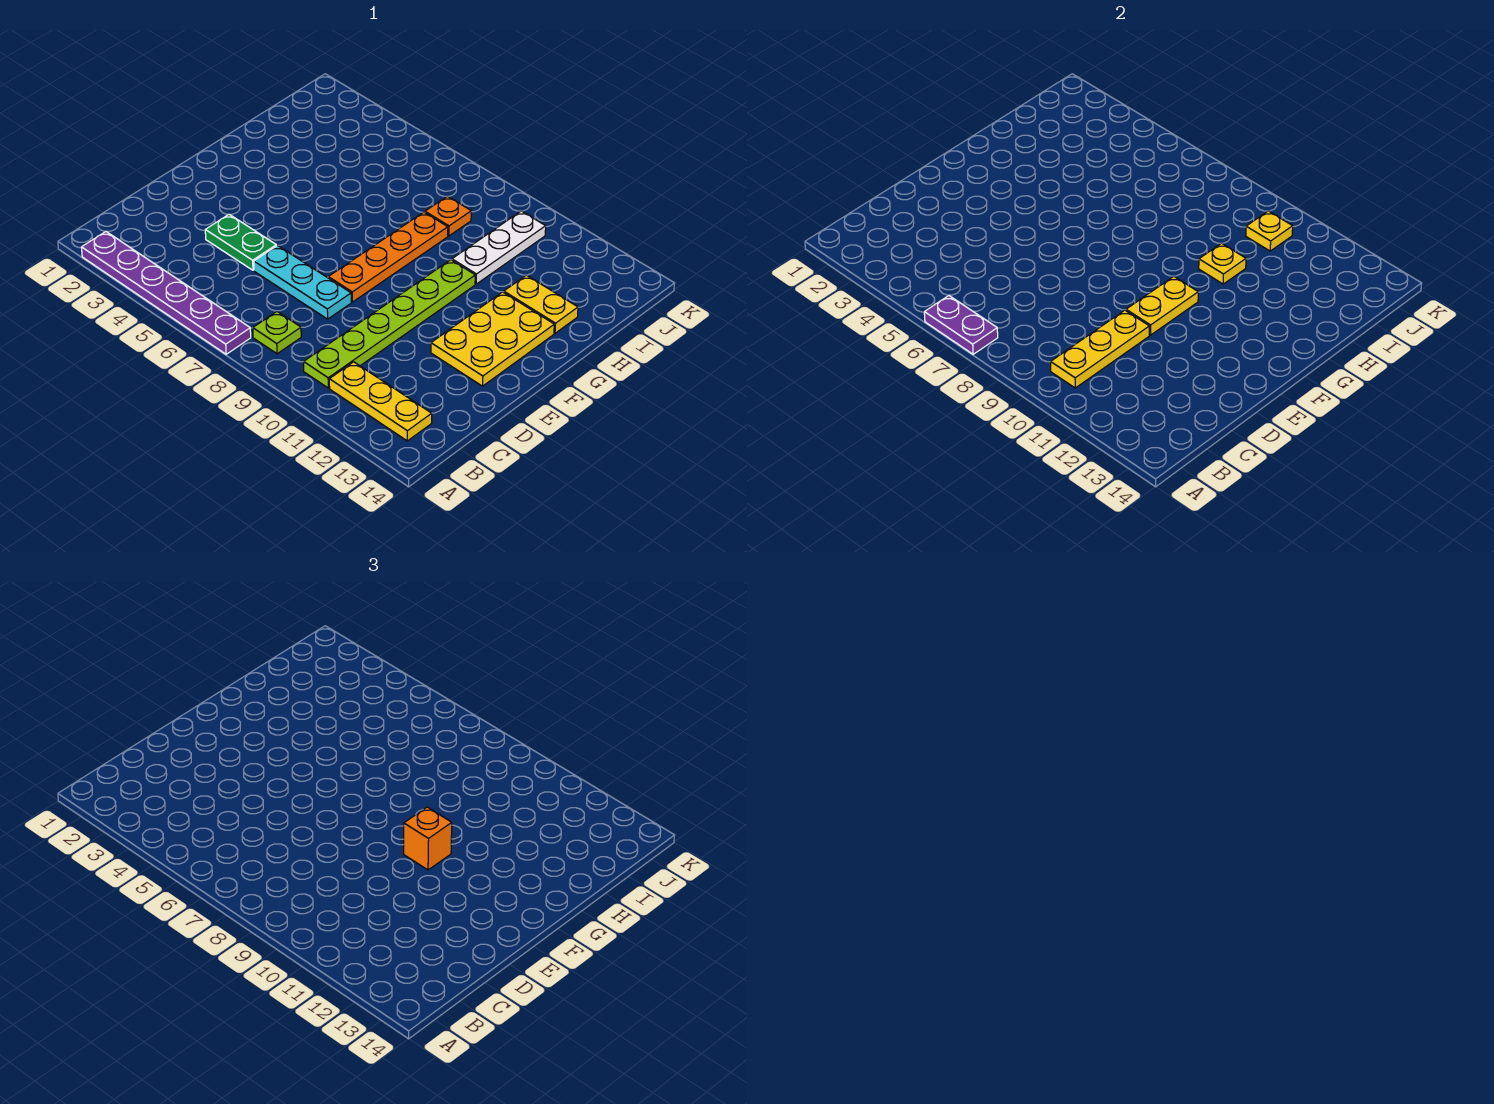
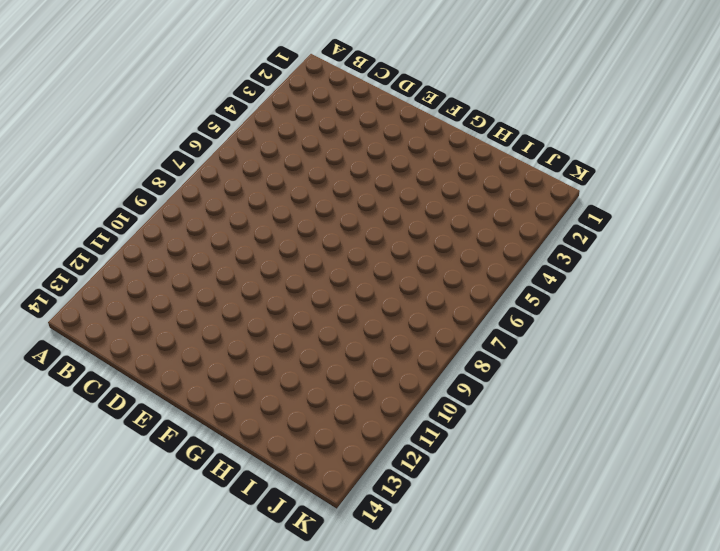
none -> purple 1x6 plate [81,232,251,354]
none -> lime 1x1 plate [253,312,301,354]
none -> lime 1x6 plate [304,260,475,388]

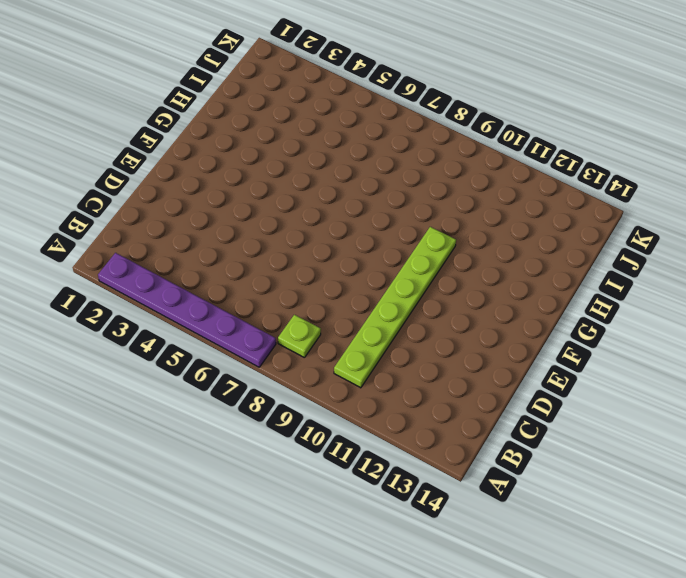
none -> yellow 1x3 plate [329,362,432,441]
none -> green 1x2 plate [205,214,276,270]
none -> cyan 1x3 plate [254,245,351,319]

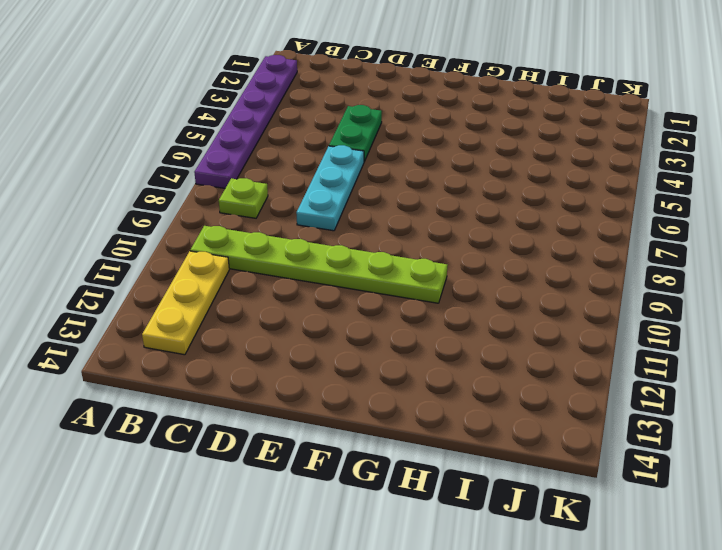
none -> orange 1x4 plate [328,212,448,302]
none -> yellow 2x3 plate [431,292,554,386]
none -> white 1x3 plate [452,211,546,284]

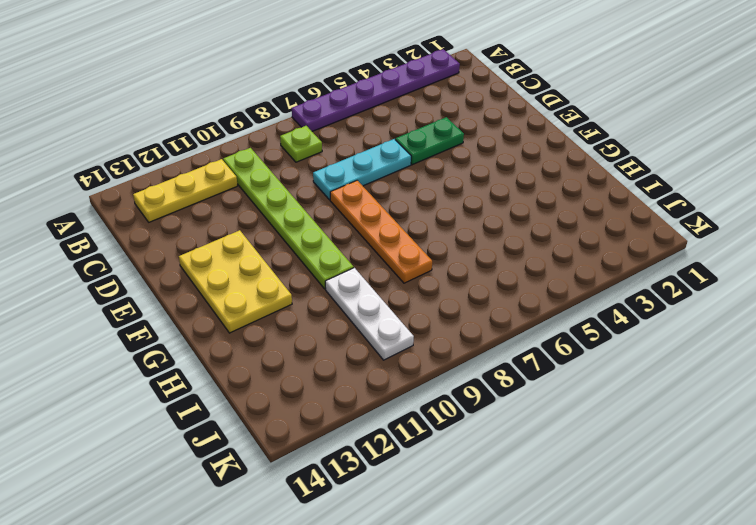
none -> yellow 1x2 plate [504,275,578,333]
none -> orange 1x1 plate [425,196,471,236]
none -> purple 1x2 plate [924,296,998,354]

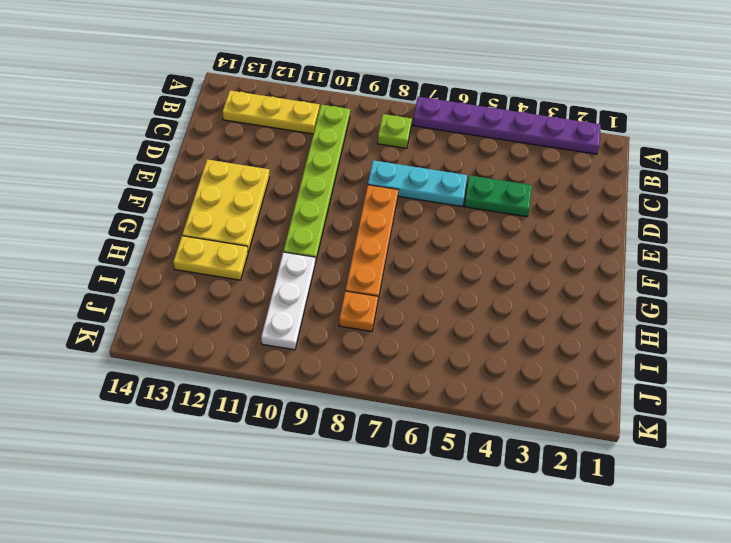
none -> purple 1x2 plate [924,296,998,354]
none -> yellow 1x3 plate [1051,310,1149,388]
none -> yellow 1x2 plate [1126,276,1198,335]

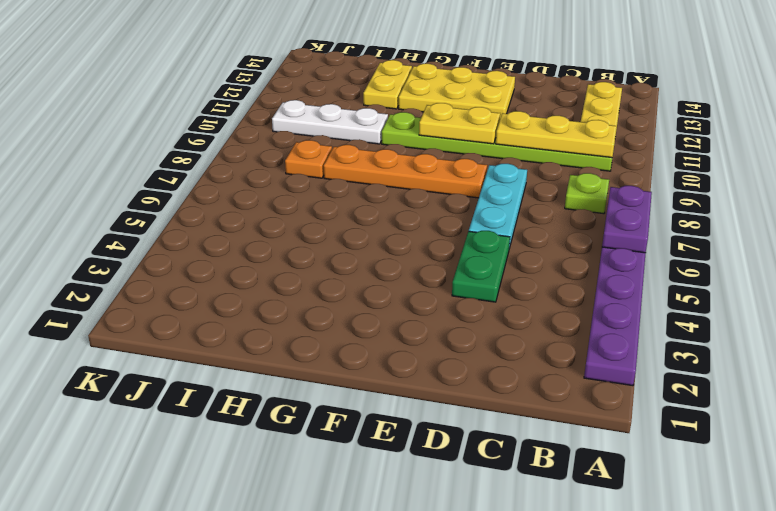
none -> yellow 1x1 plate [1199,243,1246,284]
none -> yellow 1x1 plate [1246,211,1293,251]
none -> orange 1x1 brick [404,807,452,870]

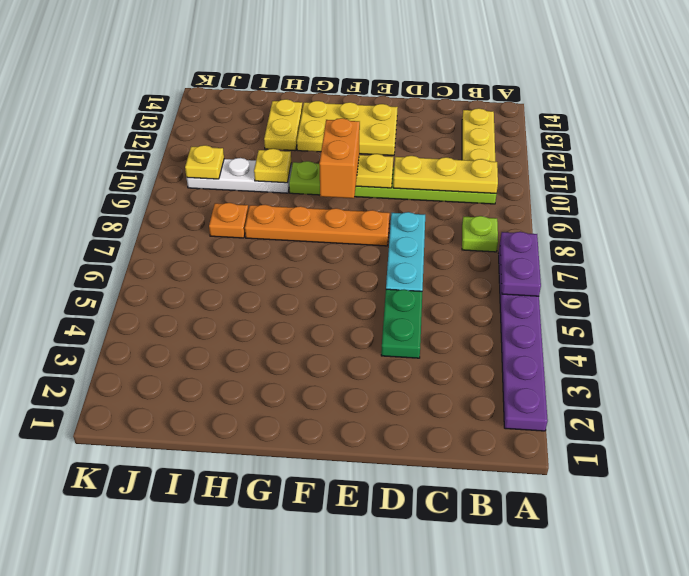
orange 1x2 brick [319,118,360,198] -> orange 1x1 brick [404,807,452,870]

